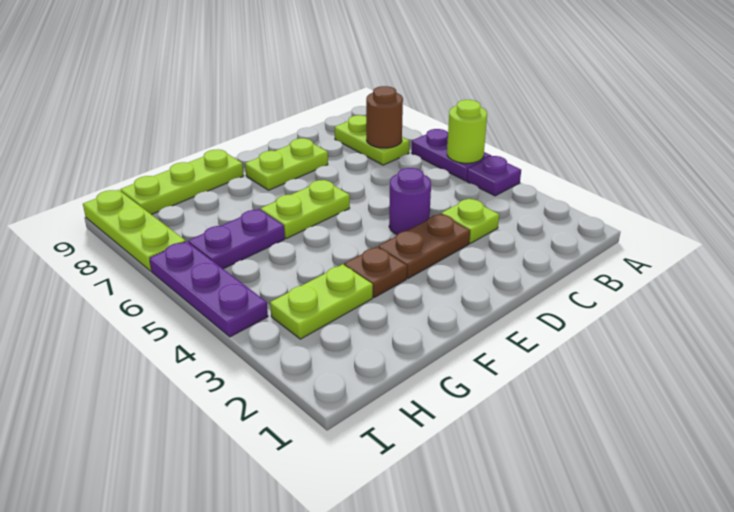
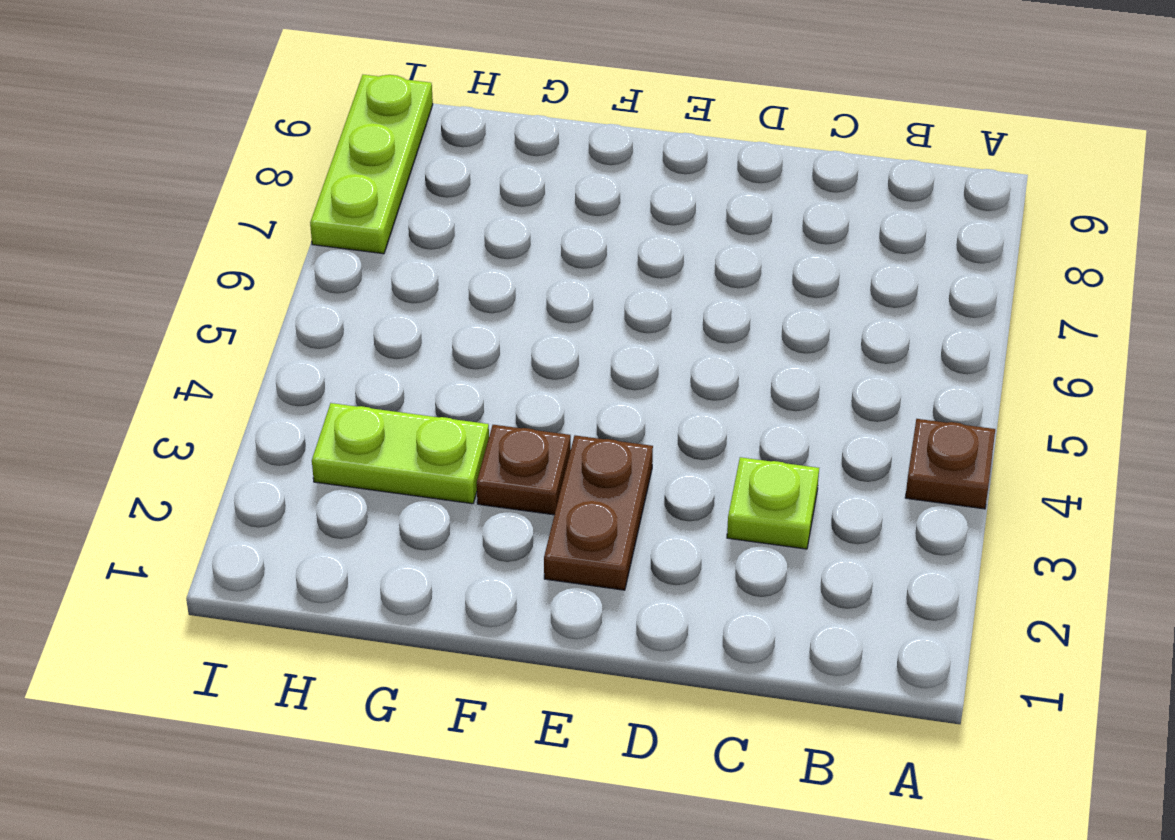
brown 1x1 plate [905,419,995,509] -> purple 1x1 plate [467,156,521,196]
brown 1x2 plate [544,435,653,590] -> brown 1x2 plate turned to [379,214,470,278]
none -> purple 1x2 plate [412,129,491,181]
none -> lime 1x2 plate [335,115,409,165]
none -> purple 1x1 round brick [389,168,431,235]

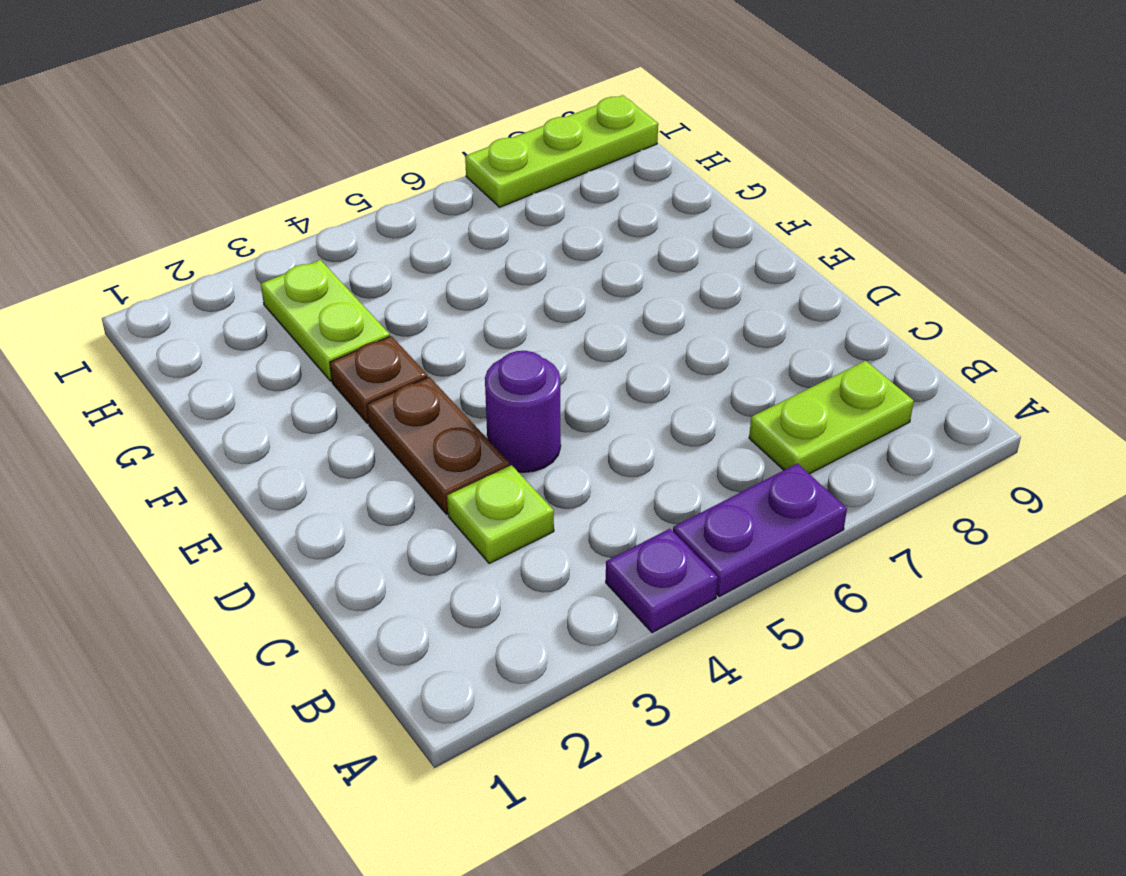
none -> lime 1x2 plate [245,138,328,190]
none -> lime 1x2 plate [261,180,350,239]
none -> lime 1x3 plate [120,149,244,215]

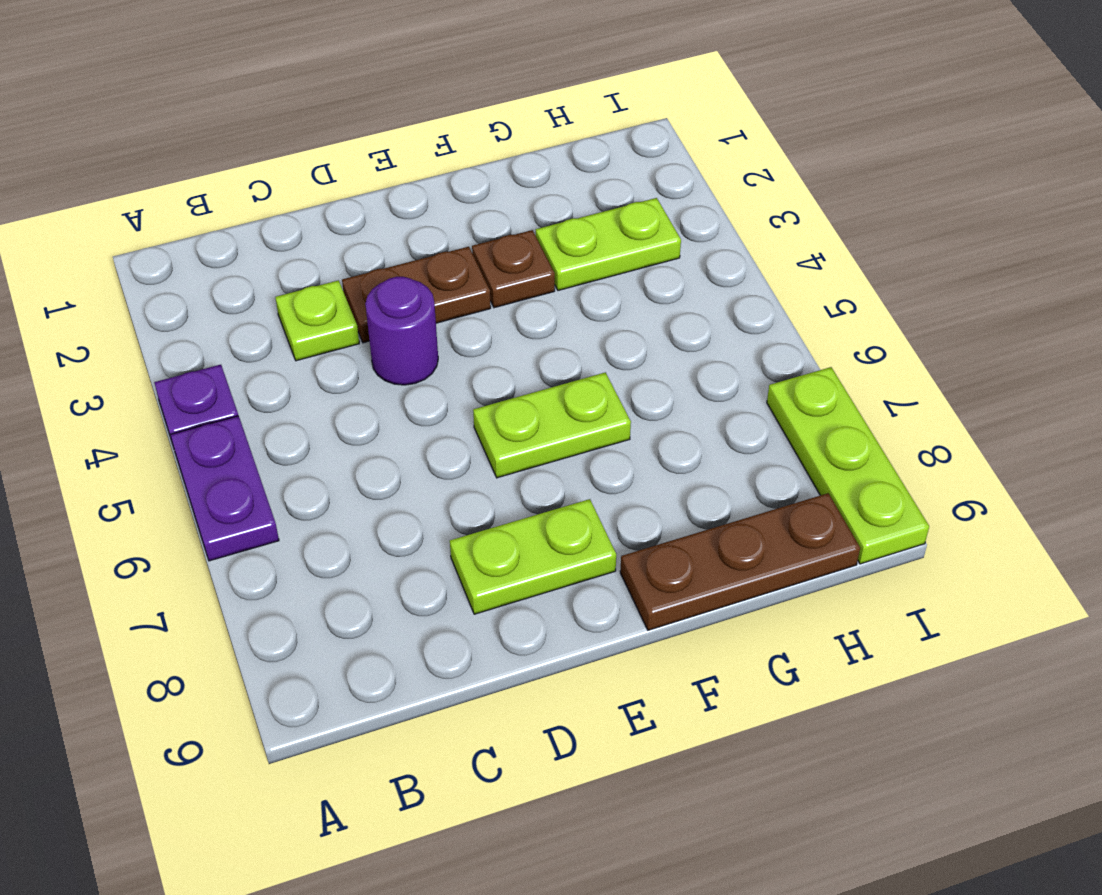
brown 1x3 plate [620,493,860,630] -> lime 1x3 plate [120,149,244,215]
none -> lime 1x2 plate [335,115,409,165]
none -> purple 1x2 plate [189,209,285,269]
none -> purple 1x3 plate [149,241,268,337]

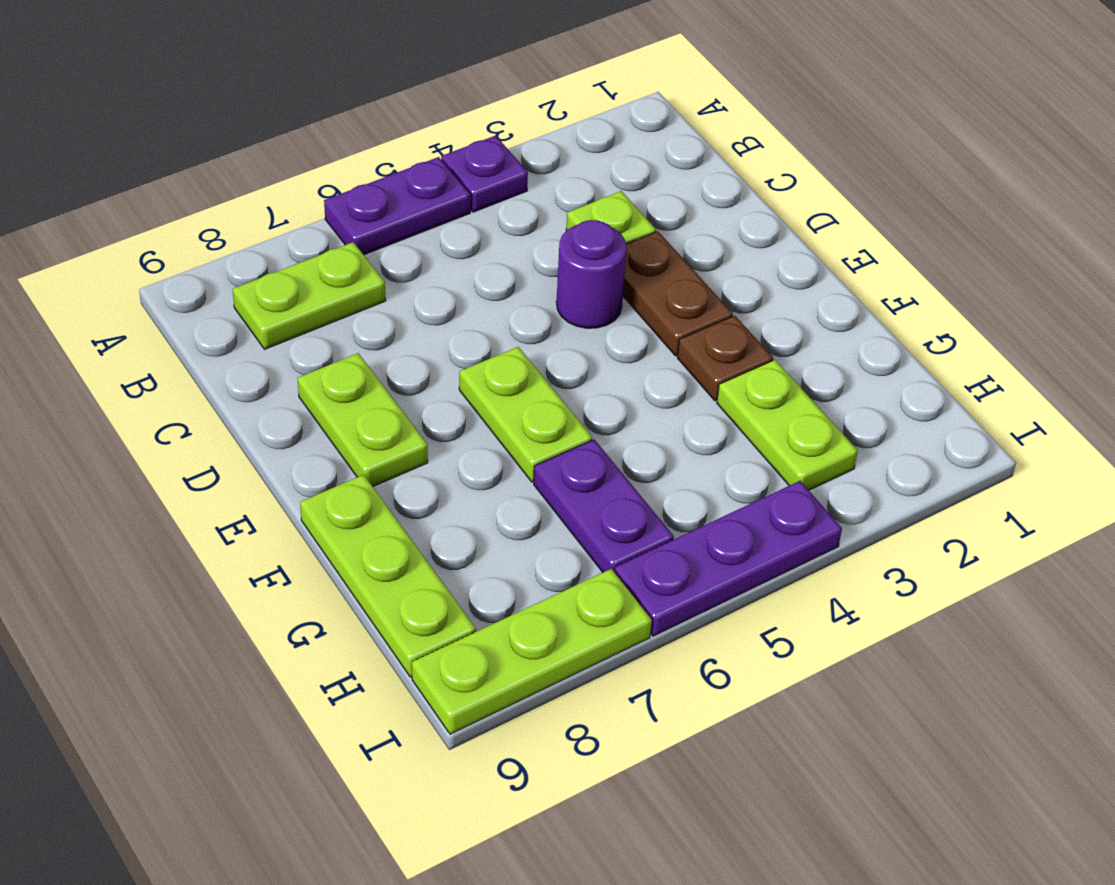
none -> lime 1x1 round brick [447,100,487,163]
none -> brown 1x1 round brick [366,86,403,148]

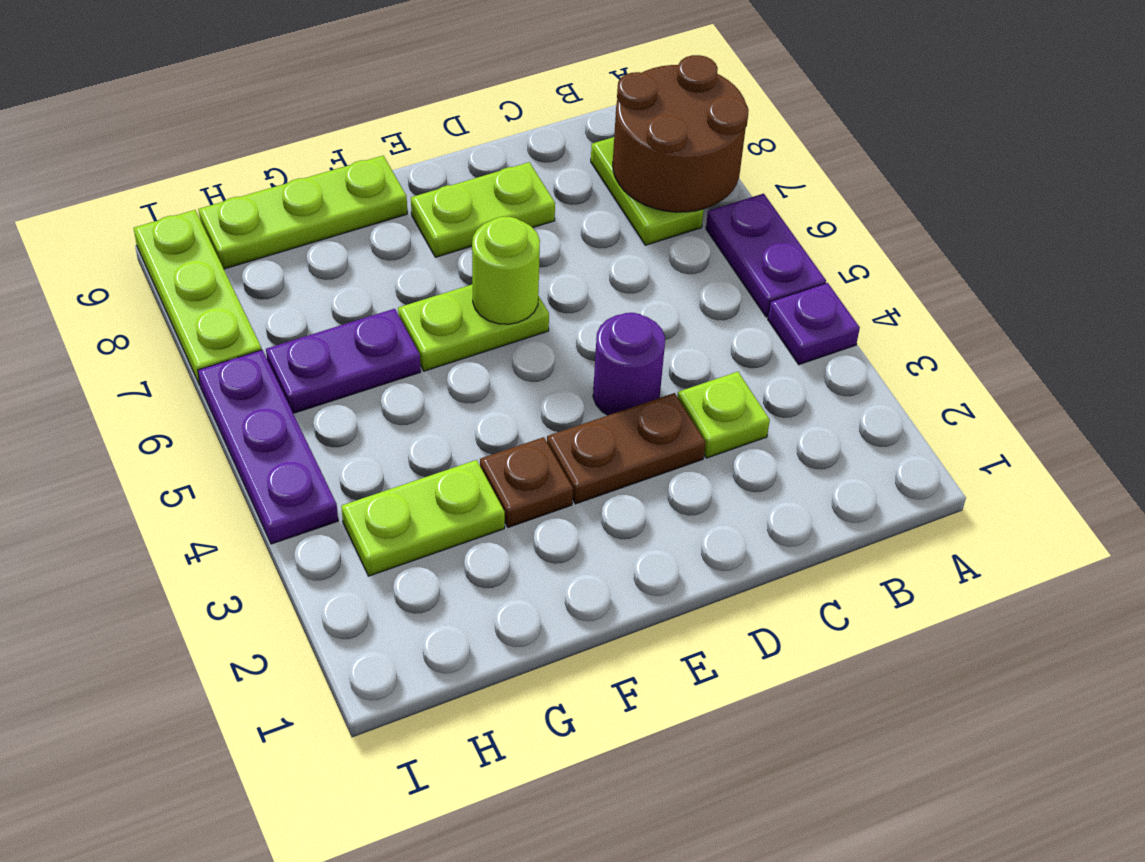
brown 2x2 round brick [613,55,749,212] -> brown 1x1 round brick [366,86,403,148]
lime 1x1 round brick [472,217,540,324] -> lime 1x1 round brick moved to [447,100,487,163]

